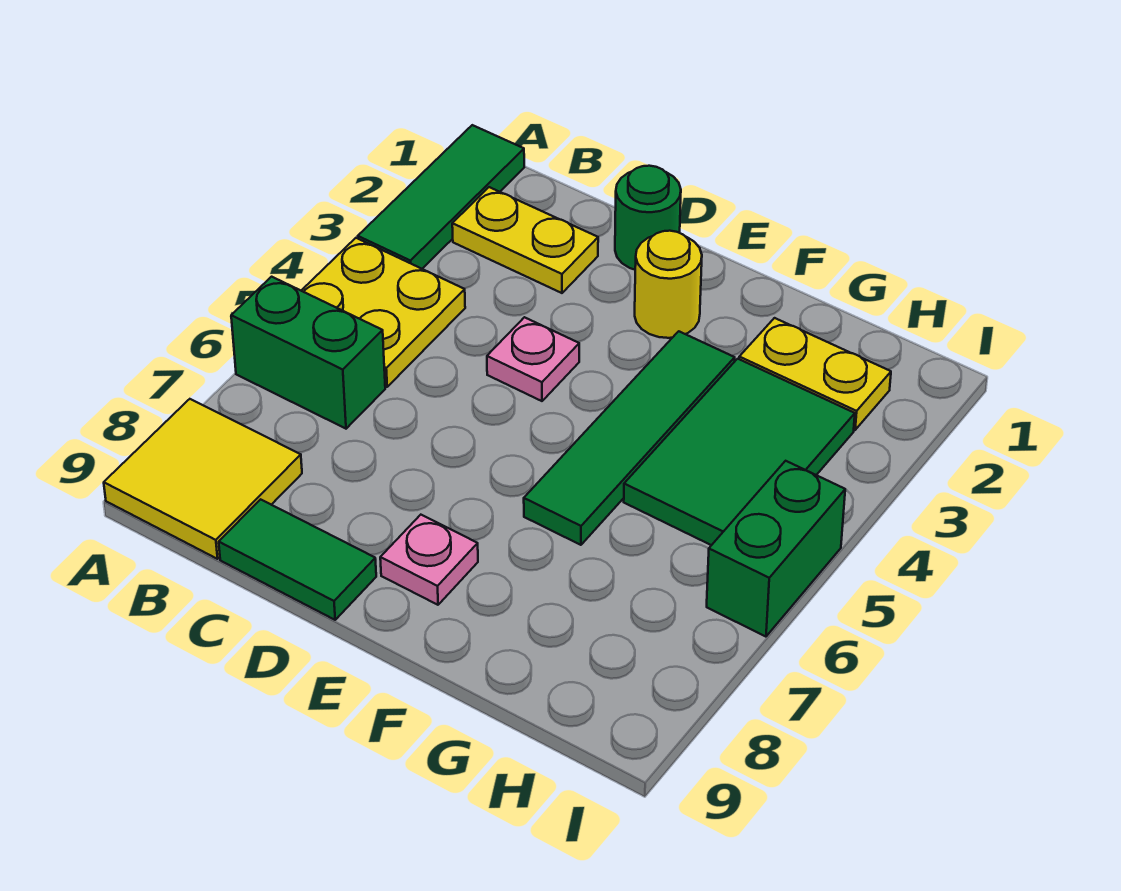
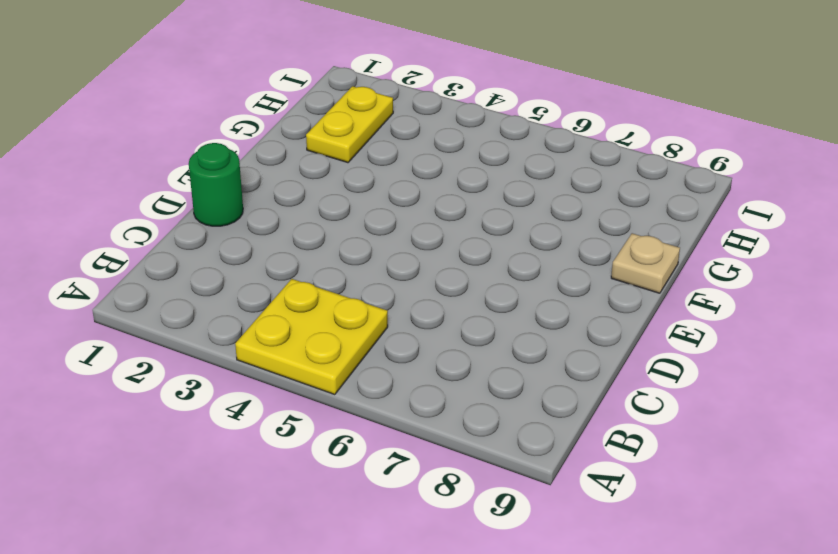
tan 1x1 plate [611,233,680,293] -> none
none -> green 1x3 tile [358,125,524,269]
none -> green 1x2 brick [231,277,385,429]
none -> yellow 2x2 tile [104,399,302,559]

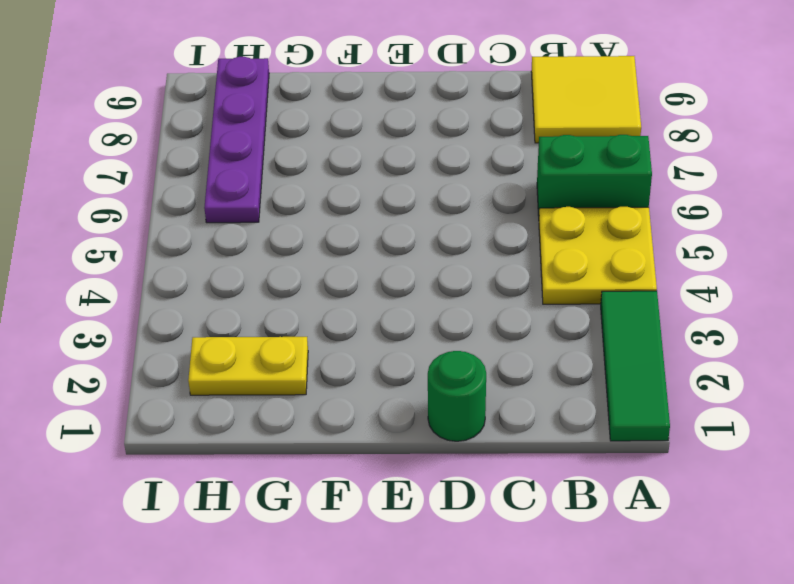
purple 1x4 plate [204,57,269,223] -> none
none -> yellow 1x2 plate [452,187,598,293]
none -> green 1x2 tile [219,499,376,620]
none -> pink 1x1 plate [487,317,579,401]

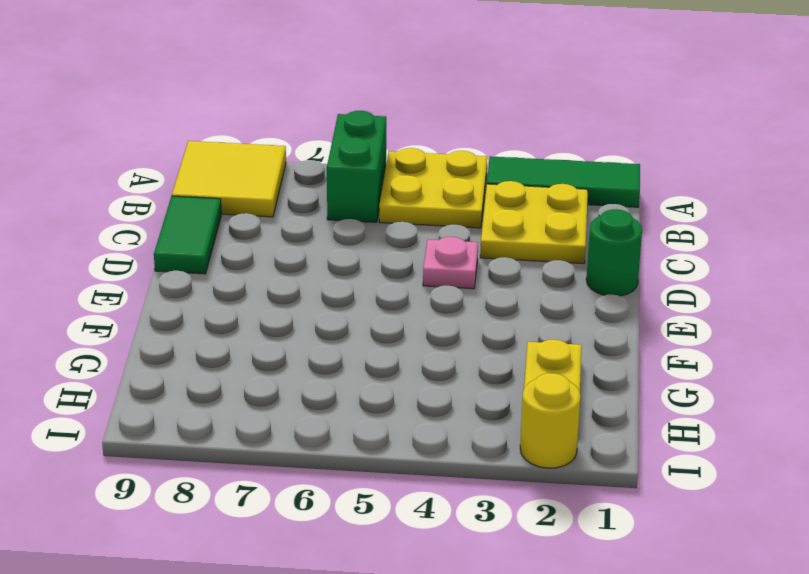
yellow 2x2 plate [480,181,588,264] -> yellow 1x2 plate [452,187,598,293]
yellow 1x1 round brick [520,373,580,468] -> yellow 1x1 round brick moved to [635,231,702,338]
none -> pink 1x1 plate [380,515,478,605]
none -> green 1x4 tile [524,331,735,545]
none -> green 2x3 tile [624,359,855,545]

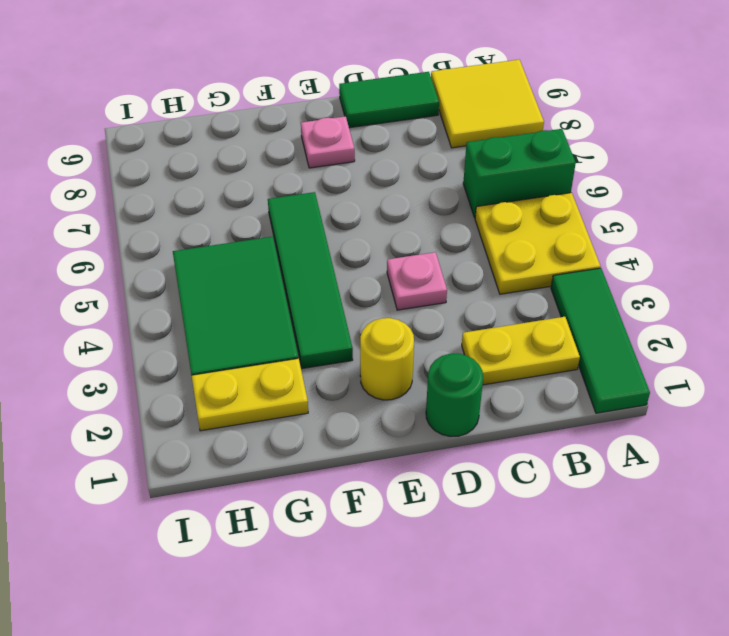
none -> green 1x2 brick [707,461,845,637]

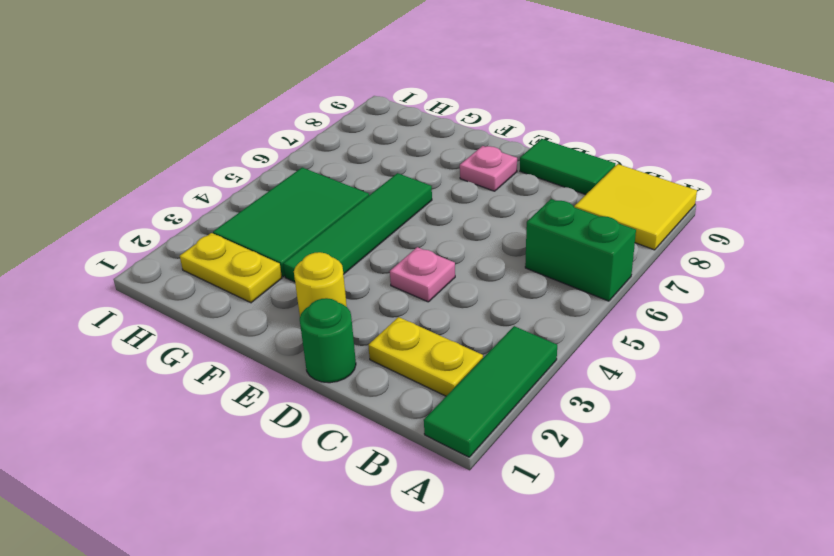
none -> yellow 2x2 plate [301,238,465,387]
none -> green 1x2 brick [707,461,845,637]

